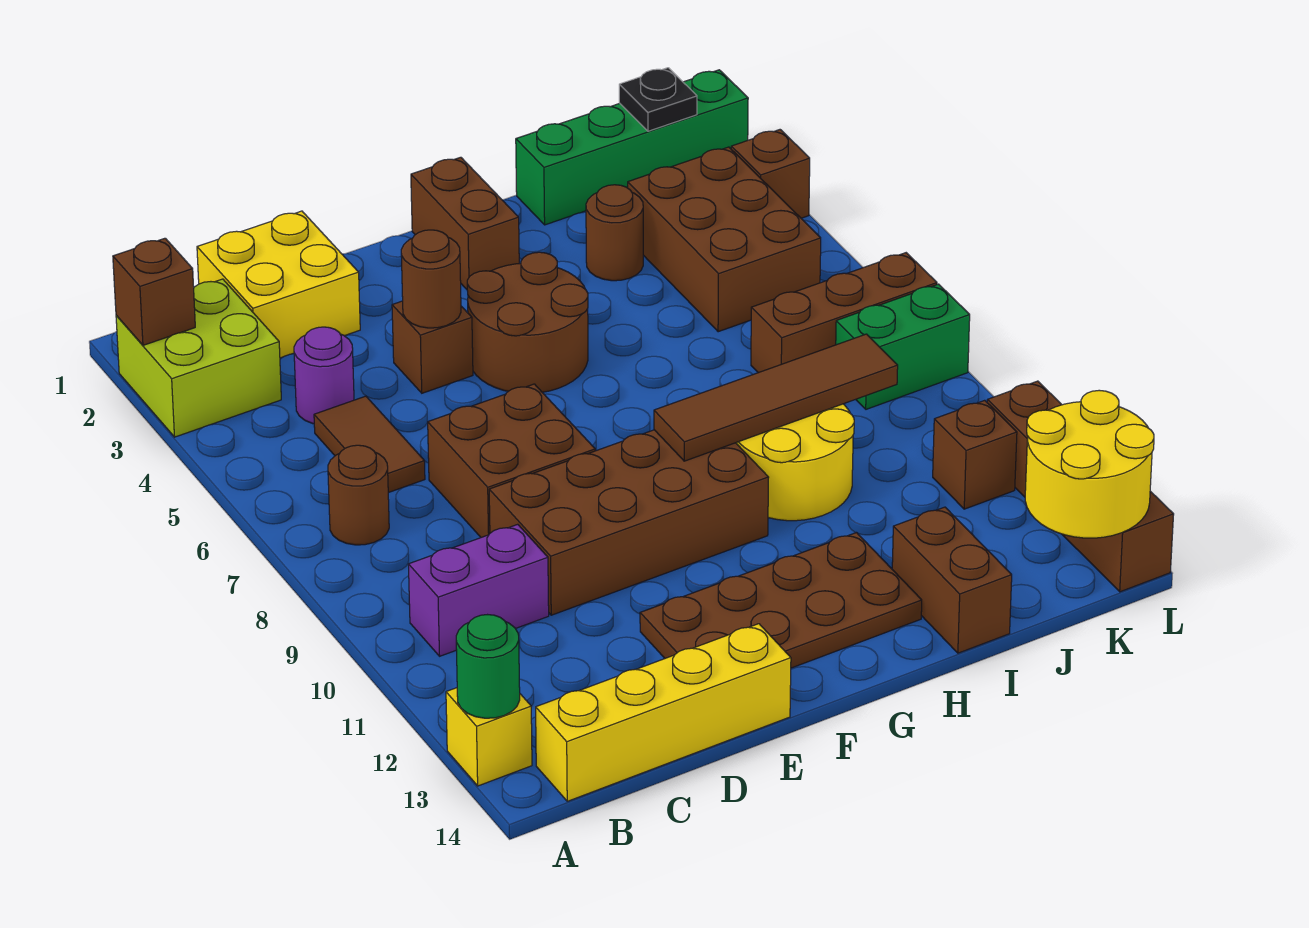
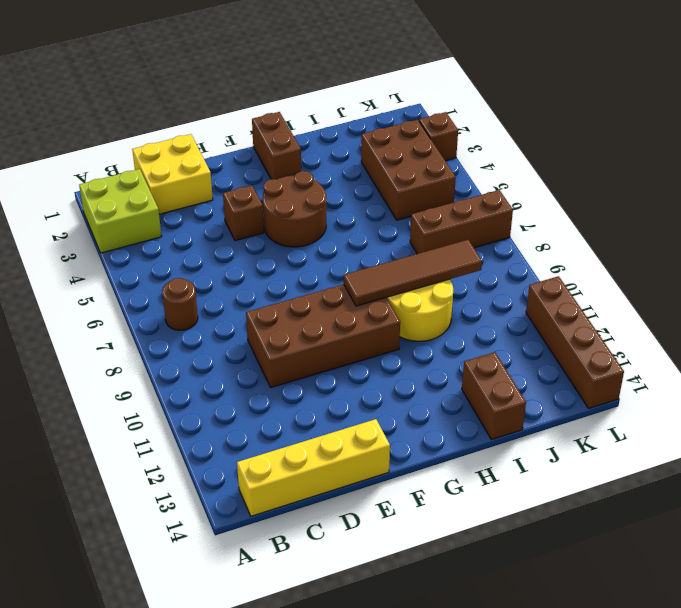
none -> yellow 1x1 brick [446,688,532,786]
none -> purple 1x2 brick [408,524,549,656]
none -> purple 1x1 round brick [294,327,354,424]
none -> brown 1x2 tile [314,396,425,493]

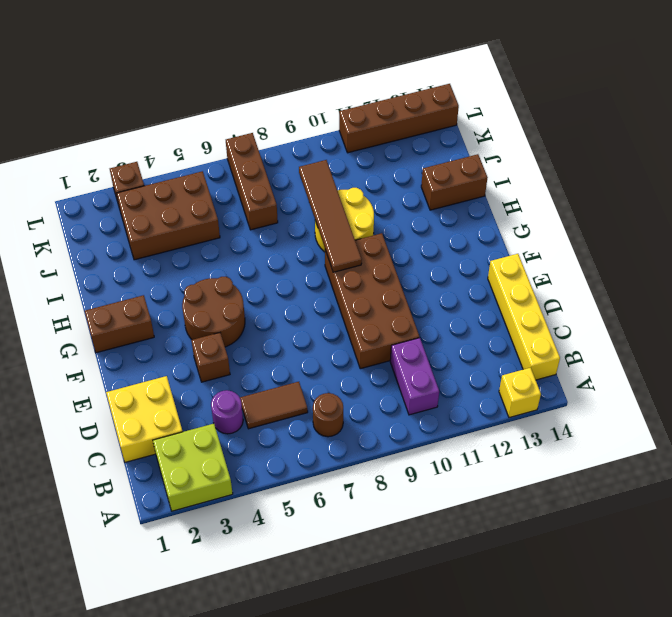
none -> brown 2x2 brick [428,384,595,537]
none -> brown 2x4 plate [640,533,922,668]
none -> green 1x4 brick [516,70,748,225]
none -> brown 1x1 round brick [586,185,643,281]

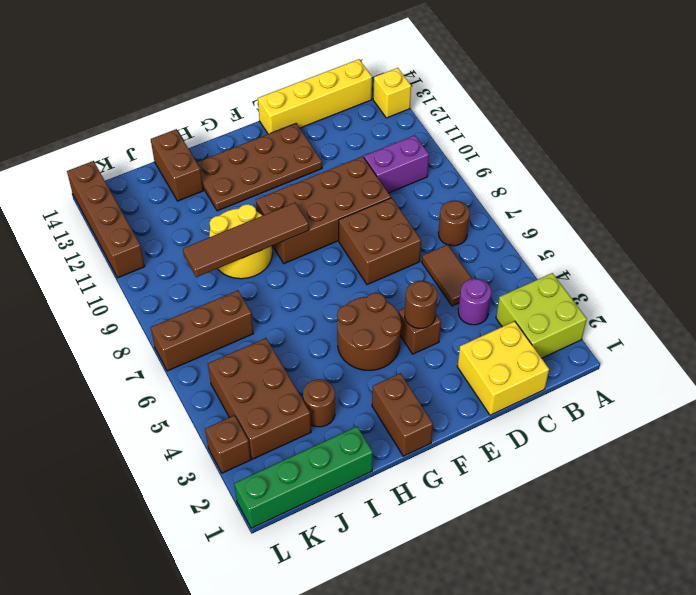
none -> green 1x2 brick [836,284,970,409]
none -> brown 1x1 brick [933,400,1017,509]
none -> brown 1x1 brick [113,238,195,345]
none -> green 1x1 round brick [456,615,520,718]

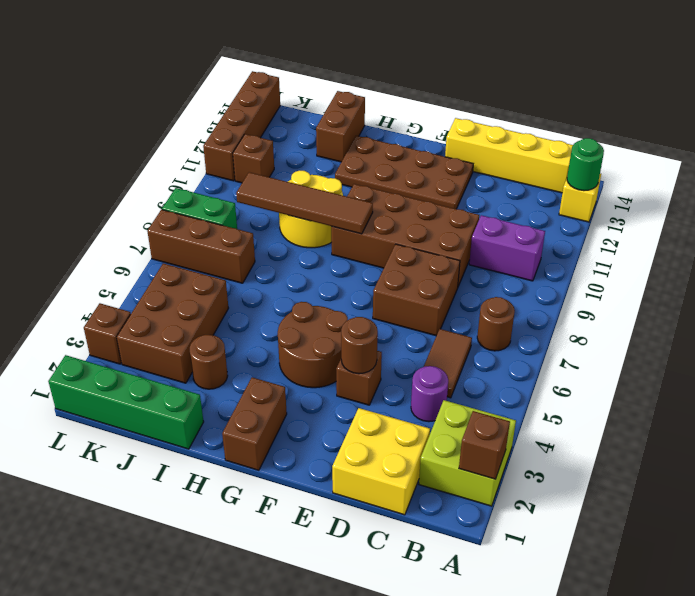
none -> black 1x1 plate [619,68,697,131]
none -> yellow 2x2 round brick [1025,390,1154,538]

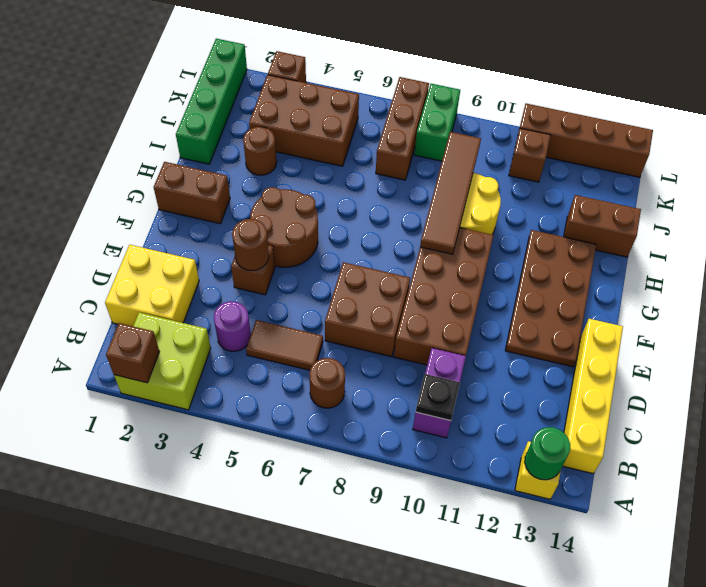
black 1x1 plate [416,374,460,421] -> black 1x1 plate moved to [619,68,697,131]
none -> yellow 2x2 round brick [1025,390,1154,538]

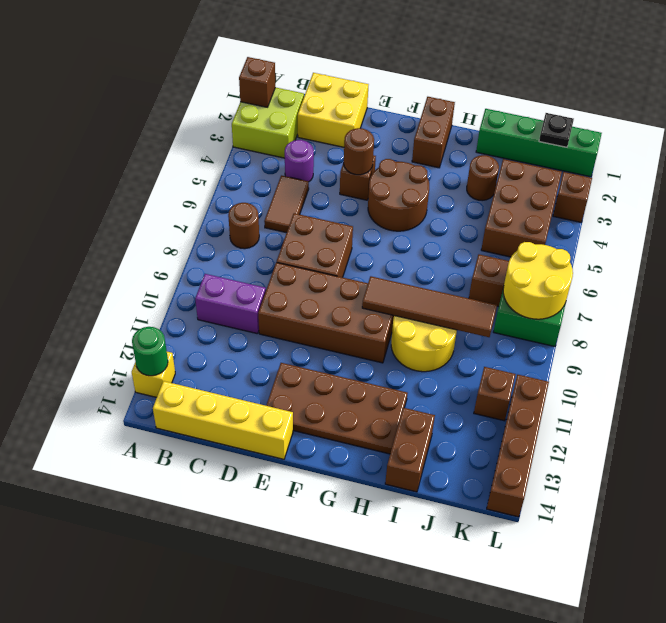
yellow 2x2 round brick [503,242,573,319] -> yellow 2x2 round brick moved to [1025,390,1154,538]

